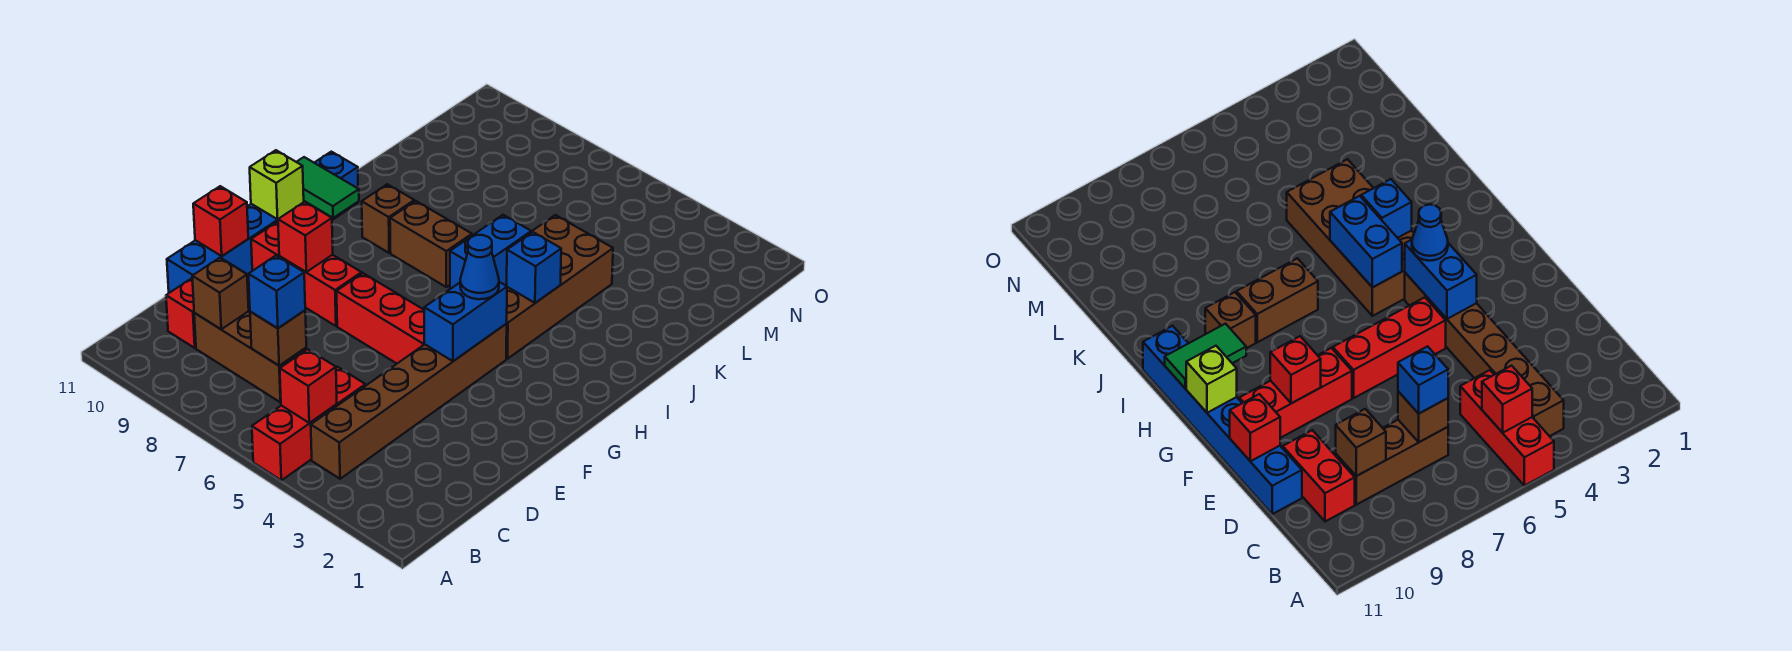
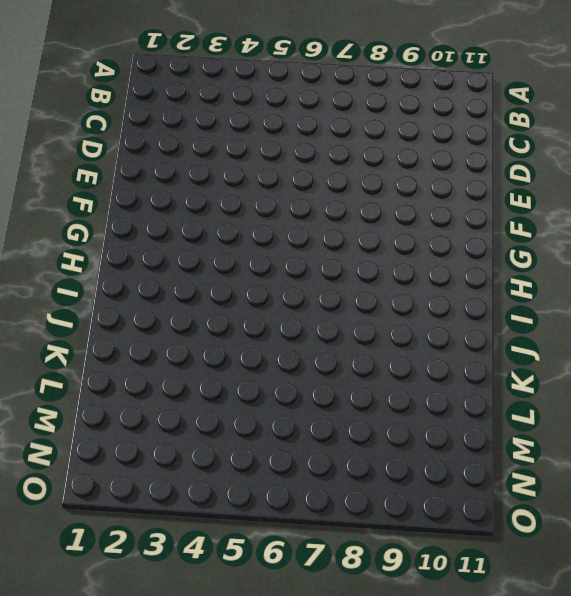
none -> red 1x3 brick [252,367,365,480]
none -> brown 1x6 brick [311,324,507,479]
none -> brown 1x3 brick [194,311,307,402]

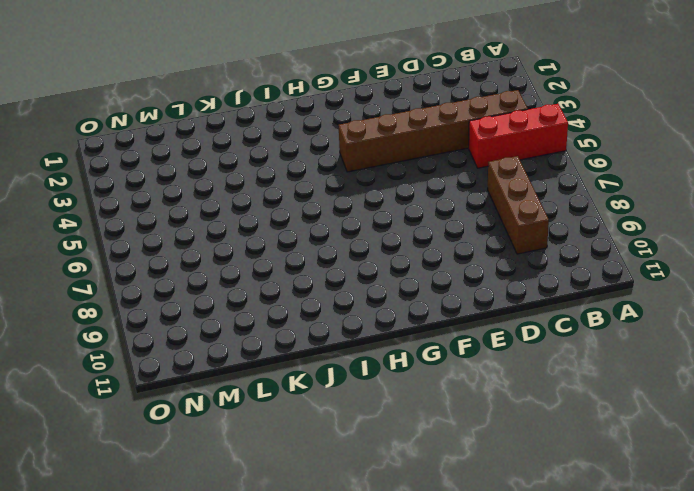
none -> red 1x2 brick [166,261,250,348]
none -> blue 1x6 brick [167,152,358,293]
none -> red 1x3 brick [337,273,424,363]

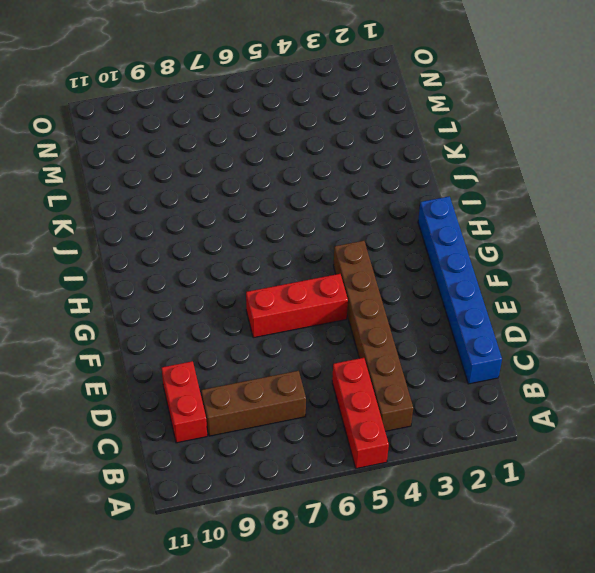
blue 1x6 brick [418,196,502,384] -> blue 1x6 brick moved to [167,152,358,293]
none -> red 1x3 brick [251,222,362,326]
none -> brown 2x4 brick [450,215,613,359]
none -> brown 1x2 brick [390,201,472,287]

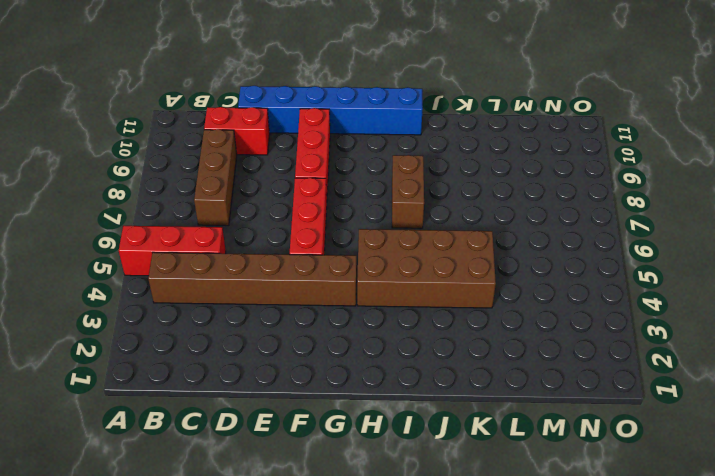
none -> brown 1x1 brick [362,184,414,253]
none -> red 1x1 brick [280,349,337,423]
none -> brown 1x1 brick [250,310,306,366]

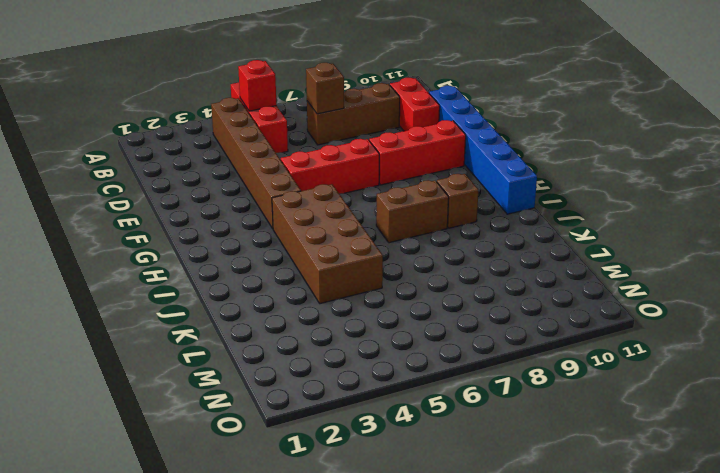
none -> brown 1x1 brick [192,258,249,329]
none -> red 1x1 brick [193,186,248,256]
none -> blue 1x2 brick [424,282,507,361]

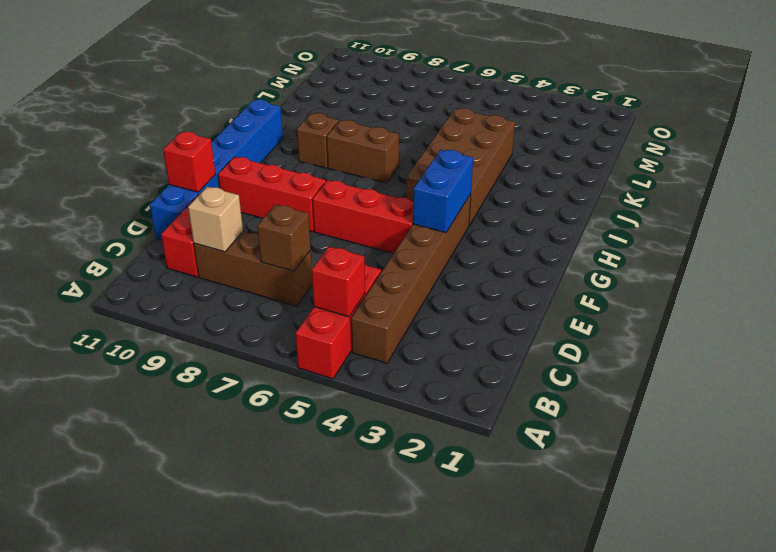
tan 1x1 brick [188,187,243,252] -> brown 1x1 brick [192,258,249,329]
none -> red 1x1 brick [278,202,333,272]
none -> lime 1x1 brick [250,150,304,219]
none -> blue 1x2 brick [450,215,531,288]

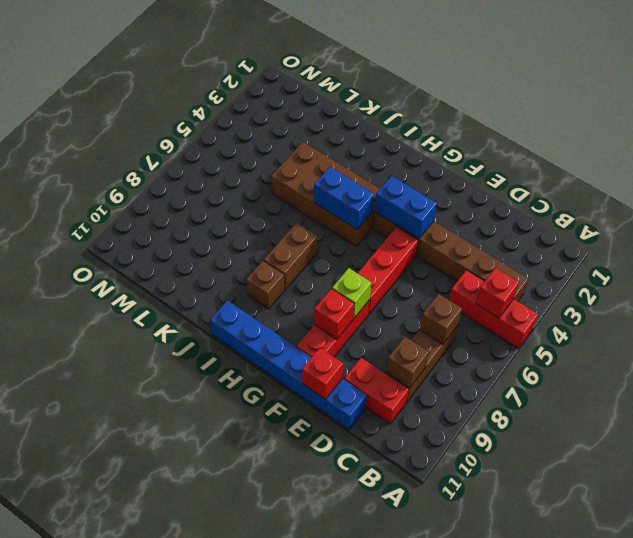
lime 1x1 brick [332,268,371,318] -> lime 1x1 brick moved to [250,150,304,219]
none -> green 1x2 tile [297,157,359,218]
none -> blue 1x1 brick [507,232,561,303]
none -> blue 1x1 brick [249,255,305,328]

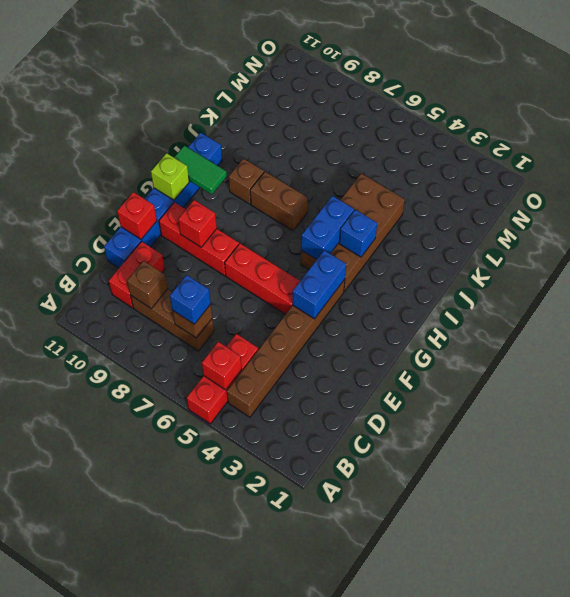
none -> blue 1x1 cone [460,235,499,299]

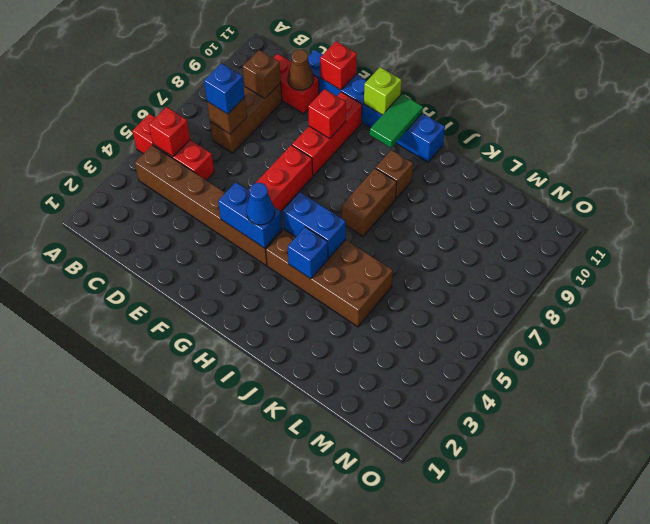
brown 1x1 cone [288,49,314,90] -> none

